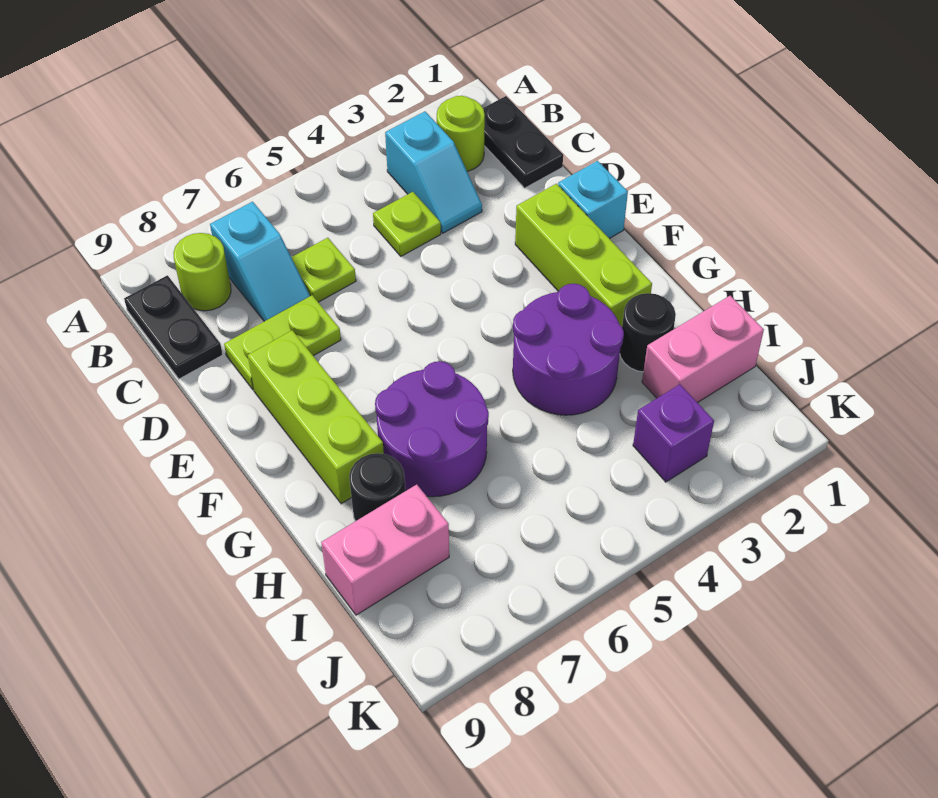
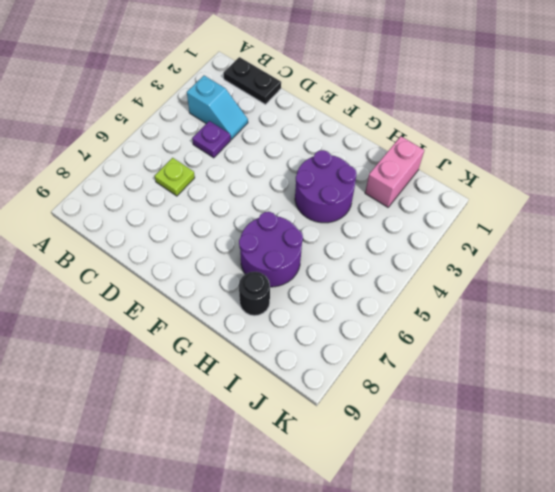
purple 1x1 plate [192,121,231,158] -> lime 1x1 plate [373,192,441,256]
none -> lime 1x1 round brick [437,96,485,171]
none -> cyan 1x2 slope [210,202,310,321]
none -> lime 1x1 round brick [173,233,231,311]

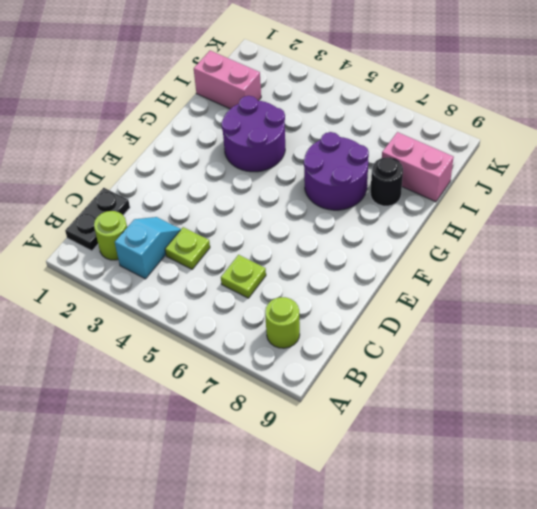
none -> cyan 1x2 slope [210,202,310,321]
none -> black 1x2 plate [124,275,223,379]
none -> lime 1x2 plate [224,295,341,389]

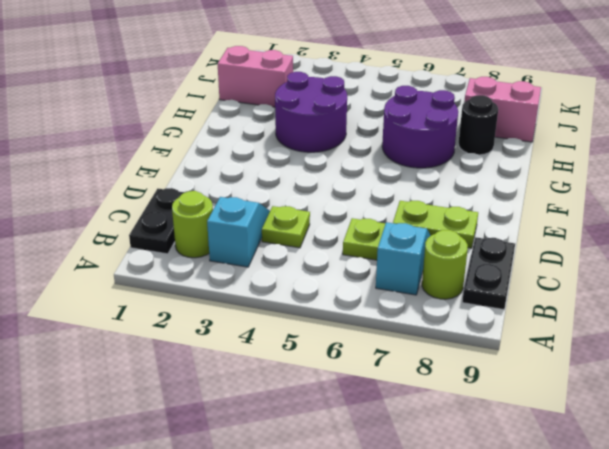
none -> cyan 1x1 brick [558,161,628,239]
none -> lime 1x3 brick [515,184,652,327]
none -> lime 1x3 brick [248,330,384,504]

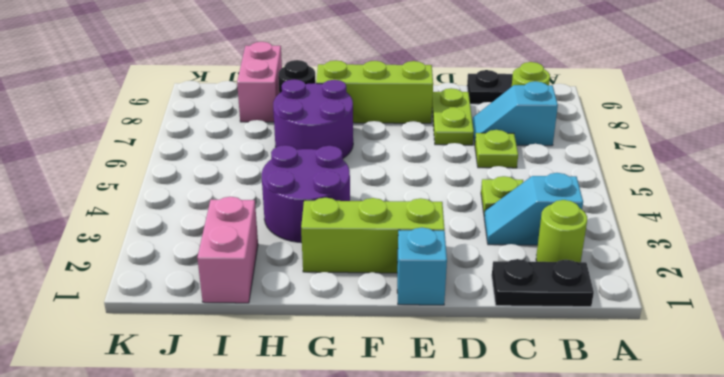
none -> black 1x1 round brick [620,293,676,372]
none -> purple 1x1 brick [633,384,714,482]

